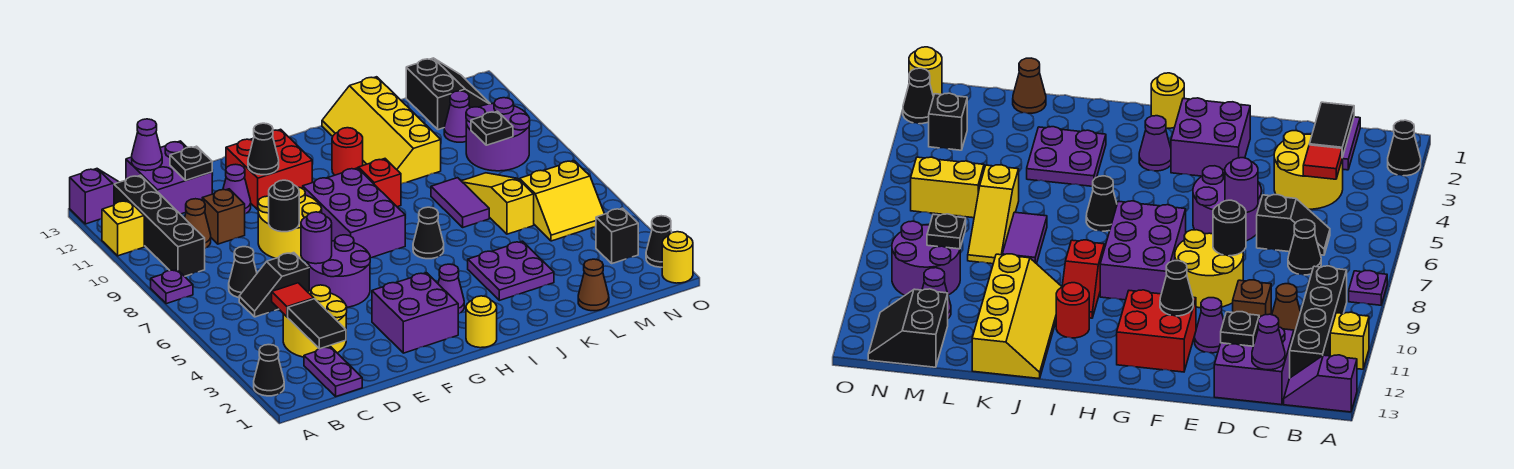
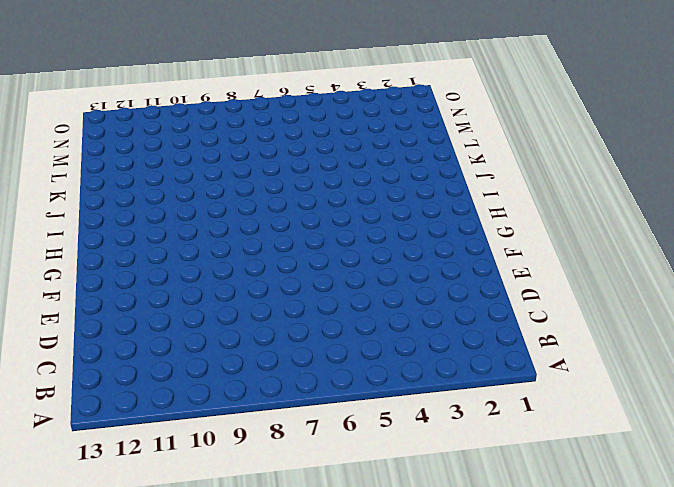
none -> black 1x1 cone [254,345,284,396]
none -> purple 1x1 plate [151,270,193,304]
none -> yellow 1x1 brick [102,201,144,256]
none -> purple 1x2 slope [70,169,119,224]

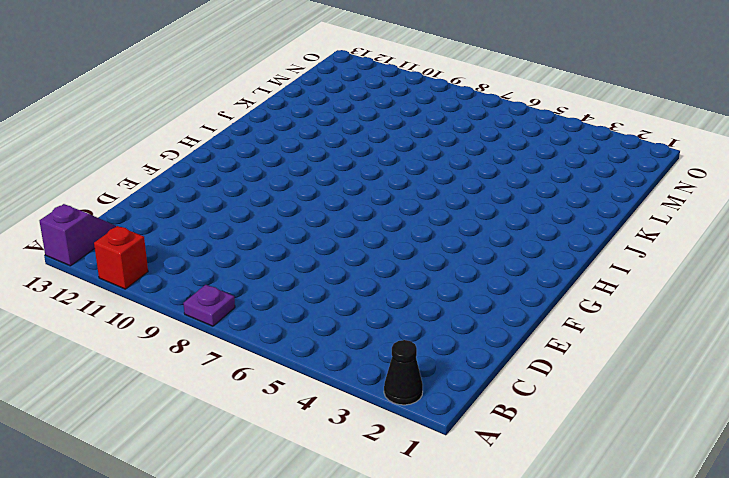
red 1x1 brick [94,226,148,289] -> yellow 1x1 brick [102,201,144,256]
none -> black 1x4 brick [114,175,205,276]
none -> purple 1x2 plate [304,347,362,396]
none -> yellow 2x2 round brick [283,285,347,357]
none -> black 1x2 slope [239,253,309,317]

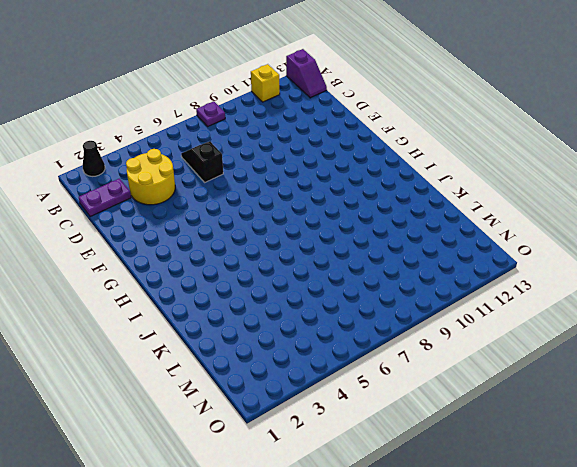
none -> black 1x4 brick [114,175,205,276]
none -> black 1x1 cone [229,247,257,297]
none -> brown 1x1 cone [185,199,211,248]
none -> purple 2x2 brick [126,141,212,214]

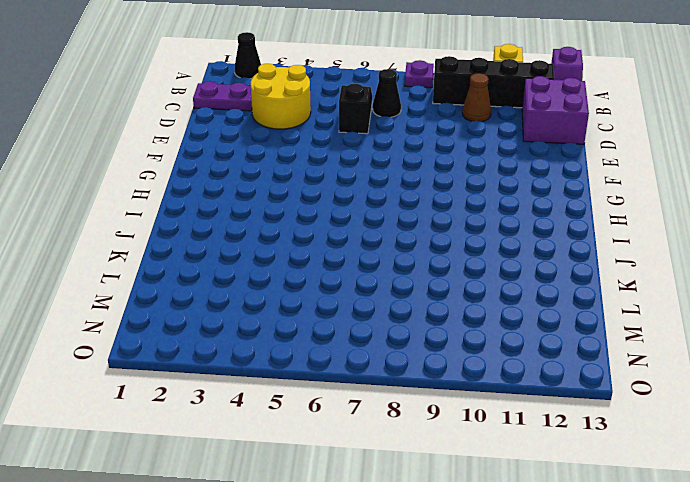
none -> brown 1x1 brick [202,189,245,244]
none -> purple 2x2 round brick [307,235,370,307]
none -> yellow 2x2 round brick [258,187,322,259]
none -> purple 1x1 cone [223,164,251,214]

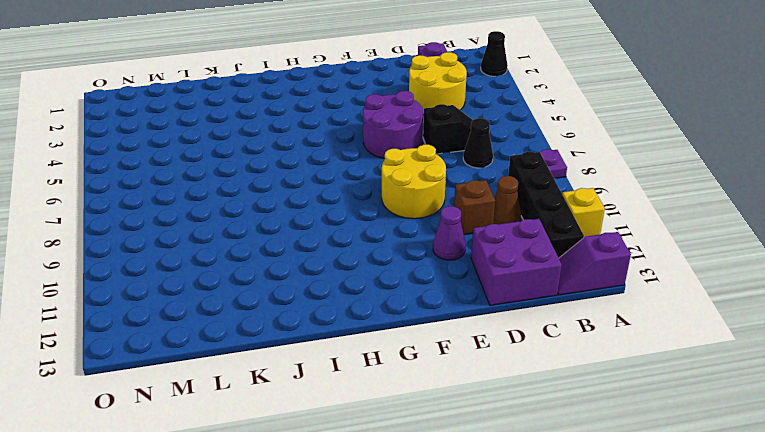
none -> purple 2x2 brick [372,273,458,353]
none -> red 2x2 brick [226,129,312,210]
none -> purple 2x3 brick [303,168,405,258]
none -> yellow 1x1 round brick [466,296,497,348]

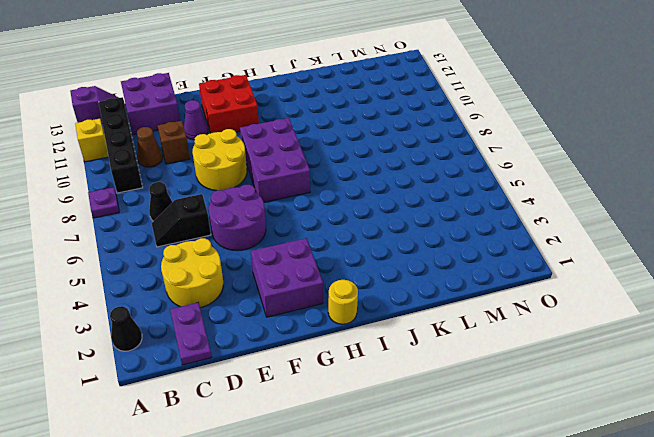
none -> purple 1x1 cone [438,264,464,314]
none -> black 1x1 cone [413,207,444,259]
none -> red 1x2 slope [358,159,401,207]
none -> red 1x1 round brick [332,128,363,175]

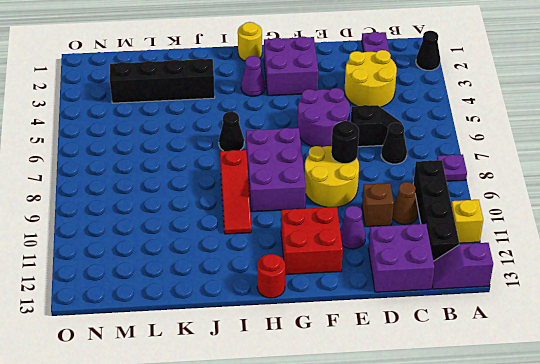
red 1x1 round brick [257,254,285,298] -> red 1x1 round brick moved to [332,128,363,175]
red 1x3 slope [220,150,251,234] -> red 1x2 slope [358,159,401,207]
black 1x4 brick [110,58,215,103] -> purple 2x2 plate [468,241,554,300]
none -> yellow 2x4 slope [322,77,441,184]
none -> purple 1x2 tile [431,178,489,227]
none -> brown 1x1 cone [578,259,609,311]
none -> yellow 1x3 slope [462,173,534,234]

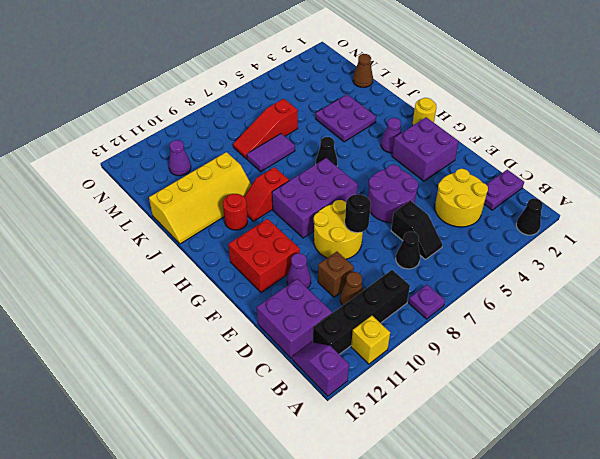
red 1x3 slope [233,99,298,159] -> yellow 1x3 slope [462,173,534,234]
none -> yellow 2x2 slope [520,161,604,241]
none -> purple 2x2 round brick [466,98,530,171]
none -> black 2x2 slope [406,58,490,130]
none -> black 1x1 brick [596,208,638,263]

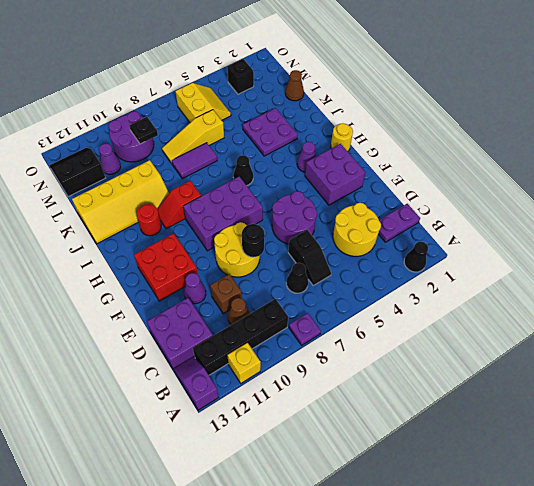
none -> yellow 1x1 round brick [662,232,693,283]
none -> black 1x1 cone [646,216,672,267]
none -> black 1x2 tile [288,299,346,349]
none -> red 1x1 tile [272,283,314,317]

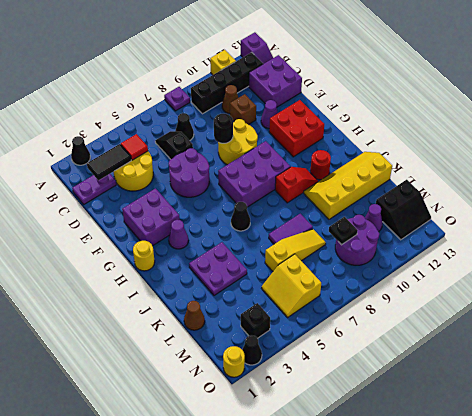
none -> purple 1x1 cone [132,119,162,171]
none -> black 1x1 plate [170,146,212,181]
none -> purple 1x1 round brick [301,212,332,264]
none -> black 1x1 cone [248,123,279,175]

